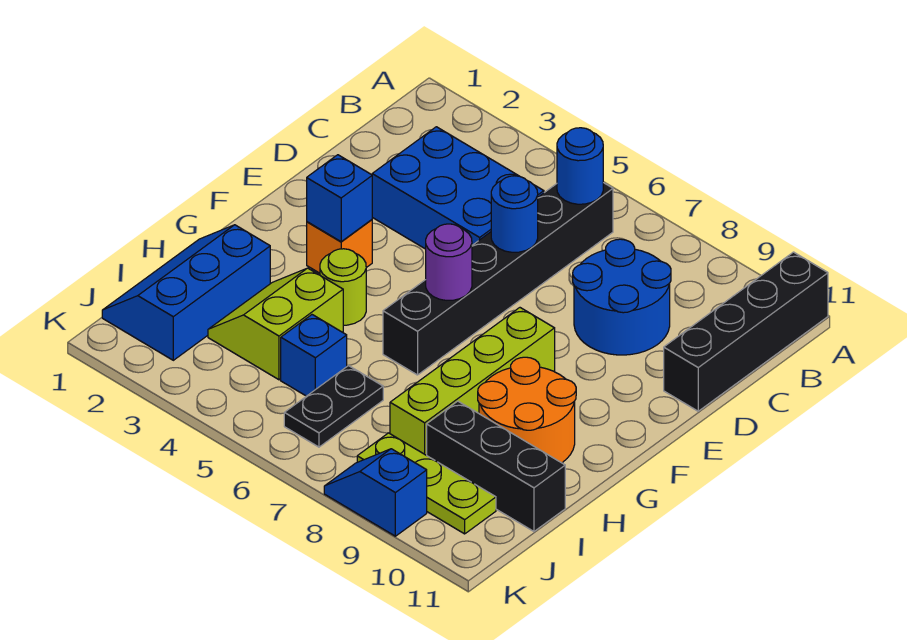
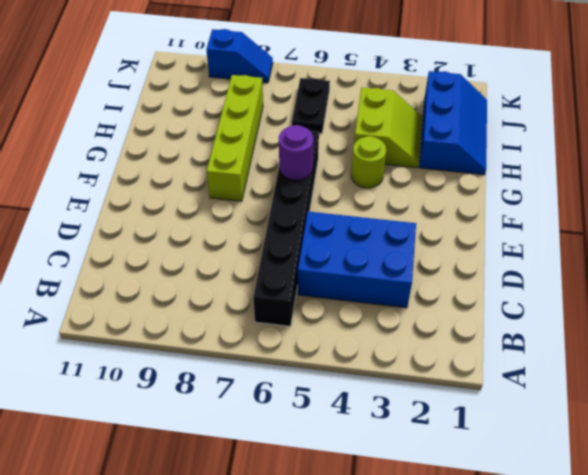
none -> black 1x4 brick [664,252,828,411]
none -> blue 2x2 round brick [573,239,671,355]
none -> orange 1x1 brick [307,220,372,273]

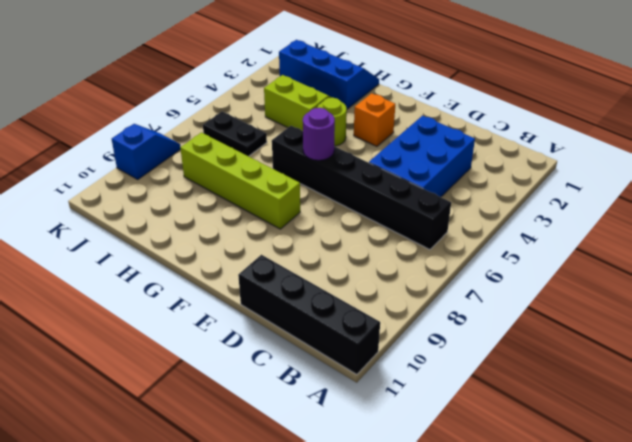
none -> blue 2x2 round brick [573,239,671,355]
none -> orange 2x2 round brick [478,357,576,463]
none -> blue 1x1 brick [281,315,347,396]

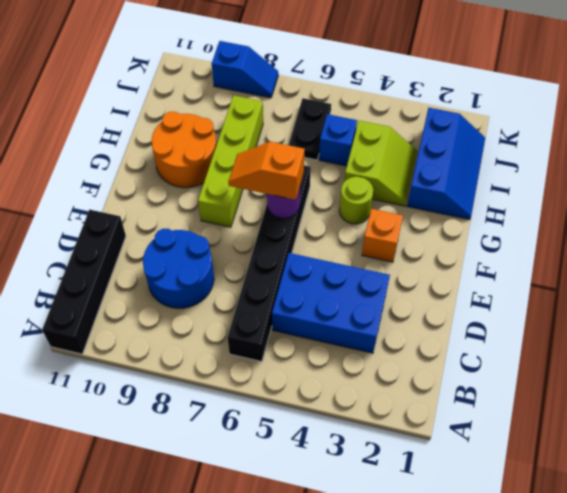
orange 1x2 slope [228,142,305,200] -> none
none -> black 1x3 brick [427,401,565,531]
none -> lime 1x3 plate [357,433,496,534]
none -> blue 1x1 round brick [557,128,603,204]

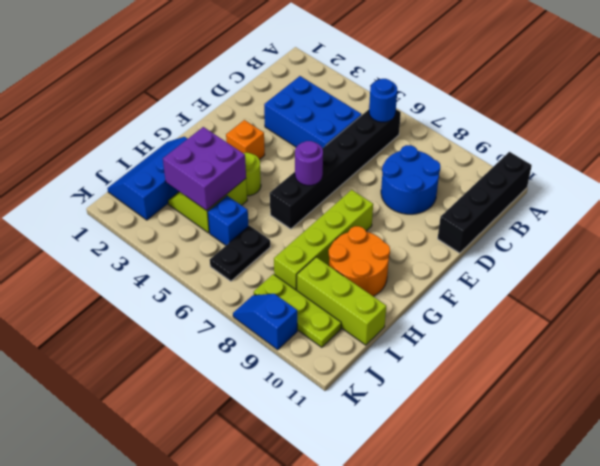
purple 2x2 brick [163,127,246,211] -> none
lime 1x3 brick [297,257,386,345] -> black 1x3 brick [427,401,565,531]
none -> blue 1x1 round brick [491,176,538,252]
none -> blue 1x1 brick [307,155,372,242]

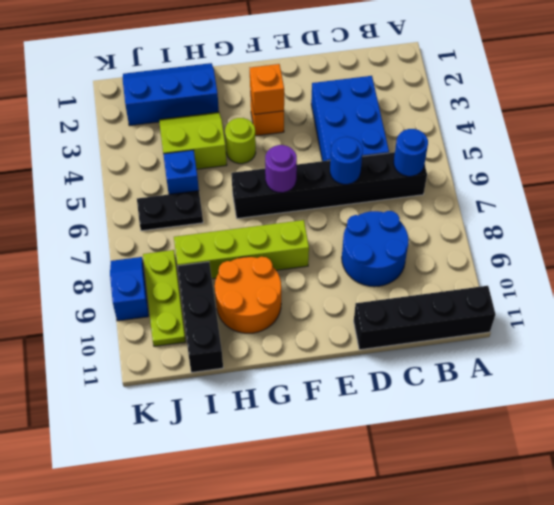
orange 1x1 brick [250,64,284,114] -> blue 1x1 brick [307,155,372,242]

